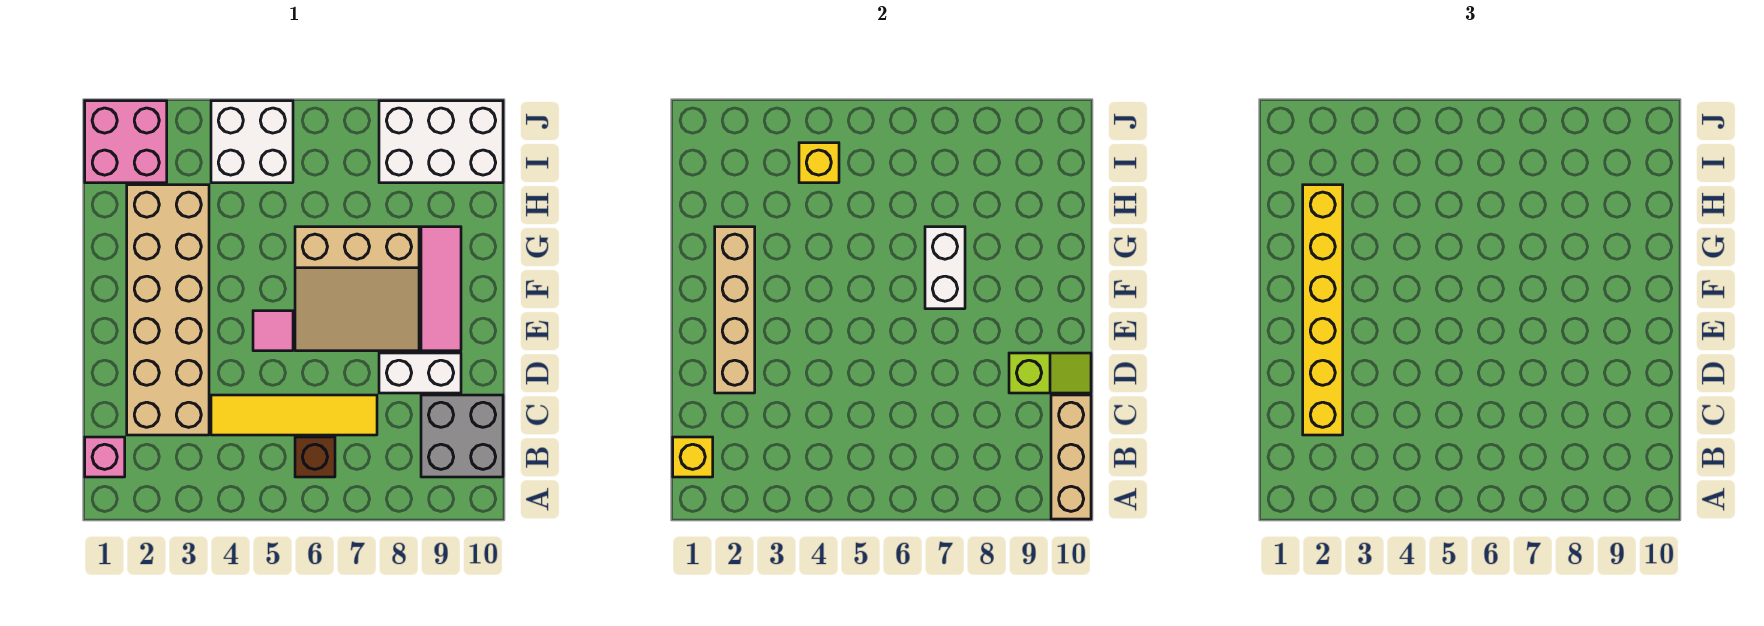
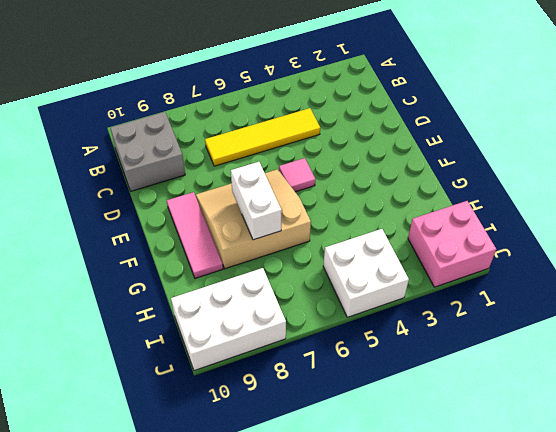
none -> pink 1x1 brick [85,437,125,477]
none -> brown 1x1 brick [295,437,335,477]
none -> tan 2x6 brick [127,185,209,435]

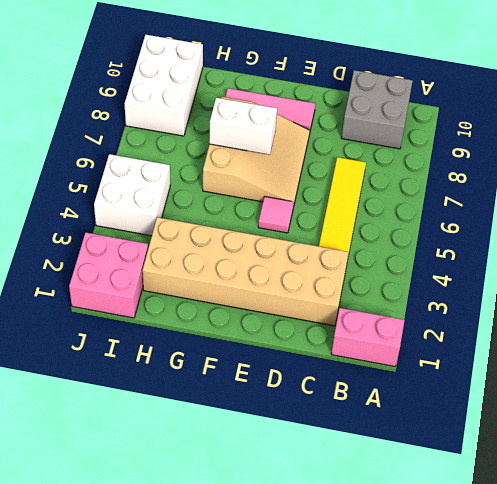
pink 1x2 brick [331,308,404,366] -> pink 1x1 brick [85,437,125,477]
none -> brown 1x1 brick [295,437,335,477]
none -> white 1x2 brick [379,353,461,393]
none -> tan 1x3 brick [1051,395,1091,519]

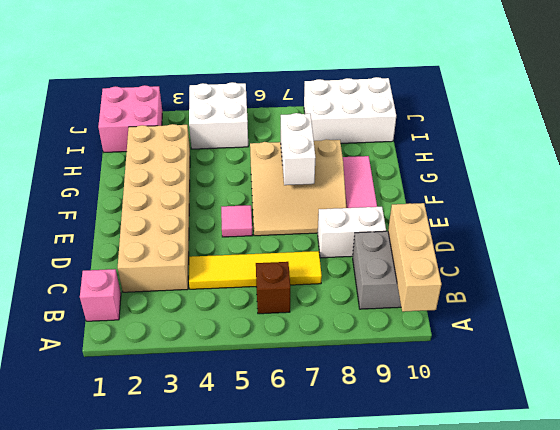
none -> yellow 1x1 brick [673,437,713,477]
none -> tan 1x4 brick [715,227,755,393]
none -> lime 1x2 slope [1009,353,1091,393]

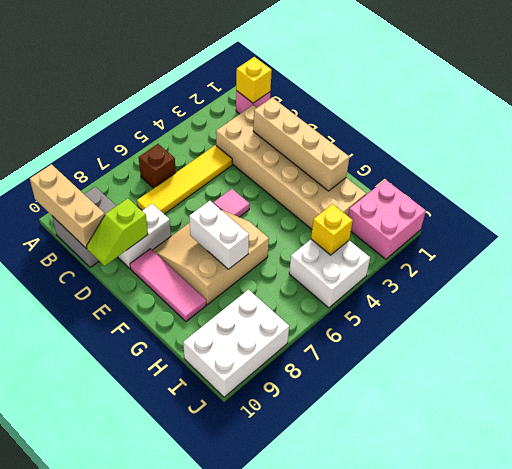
none -> yellow 1x6 brick [1303,185,1343,435]

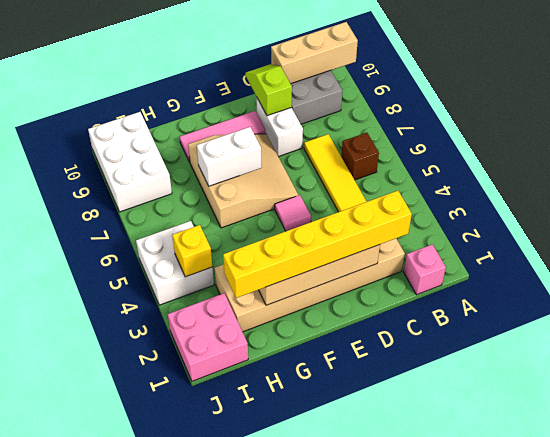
none -> yellow 1x1 brick [673,437,713,477]

